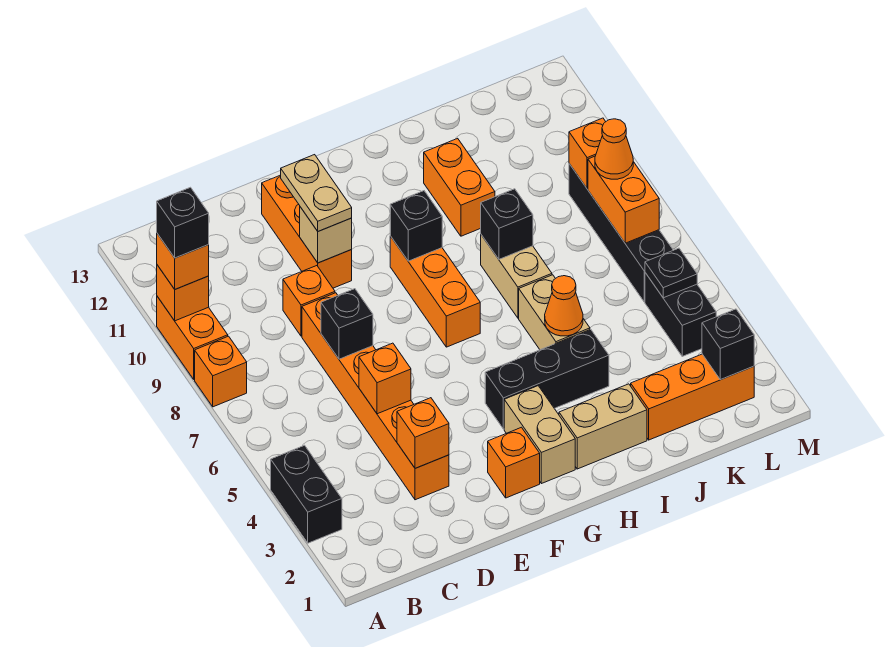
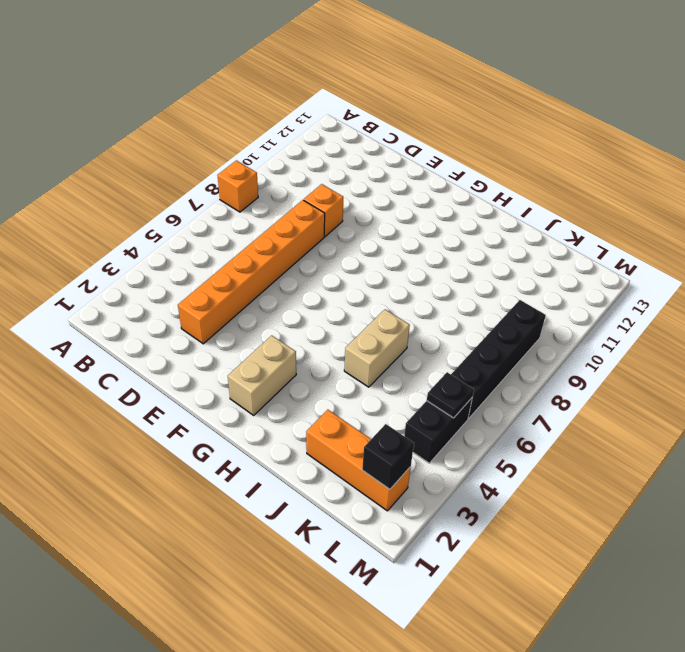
none -> black 1x2 brick [271,445,342,543]
none -> orange 1x2 brick [157,297,228,379]
none -> orange 1x3 brick [262,175,352,288]
none -> orange 1x1 brick [488,427,540,498]

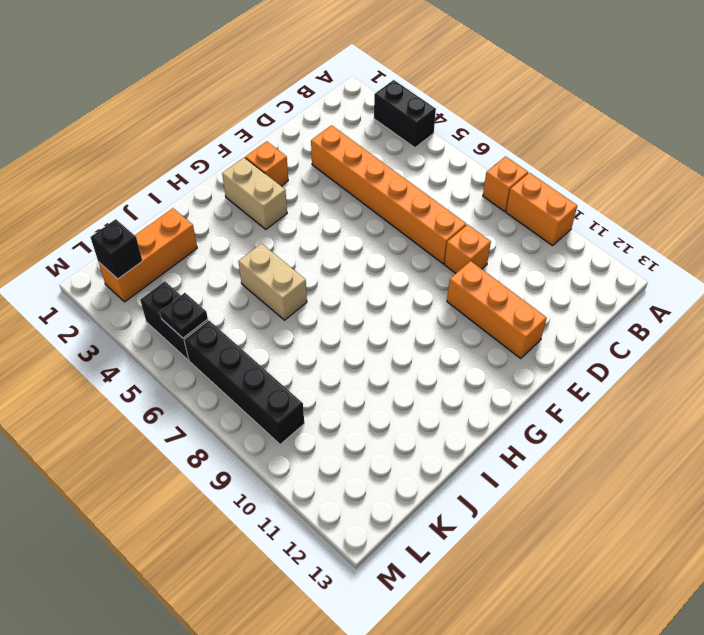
none -> black 1x3 brick [485,329,609,429]
none -> orange 1x3 brick [390,236,480,347]
none -> tan 1x2 brick [559,384,647,469]
none -> tan 1x2 brick [481,235,552,318]

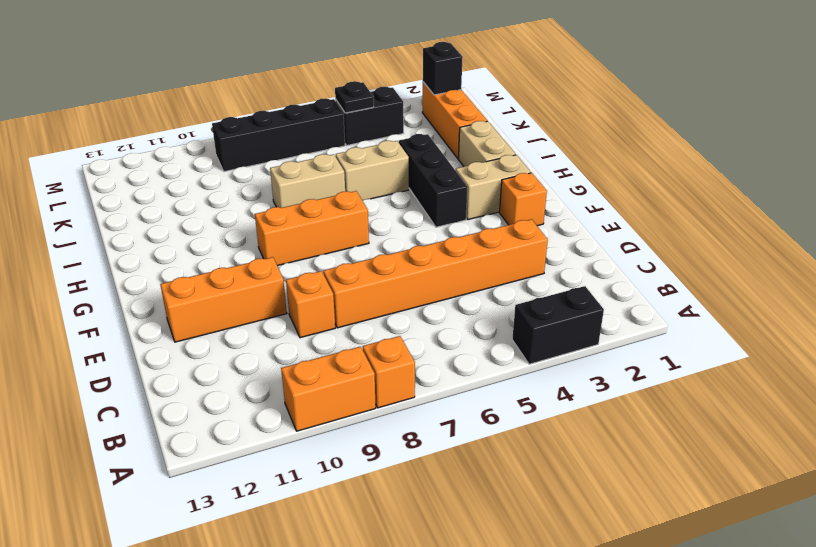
none -> orange 1x2 brick [424,138,495,236]
none -> orange 1x1 brick [157,265,209,321]
none -> orange 1x1 brick [397,398,449,468]
none -> orange 1x1 brick [359,343,411,414]

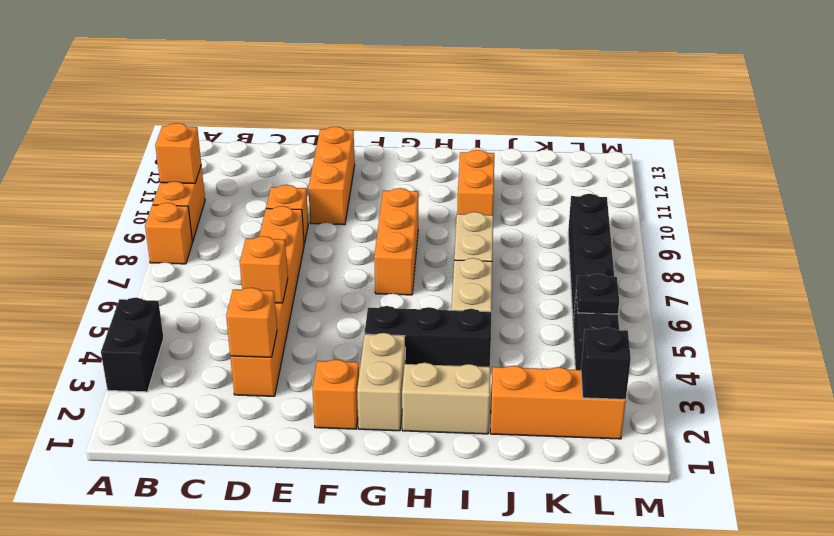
none -> black 1x1 brick [321,289,373,359]
none -> tan 1x1 brick [300,207,352,263]
none -> black 1x1 brick [390,191,442,261]
none -> orange 1x1 cone [545,276,583,336]

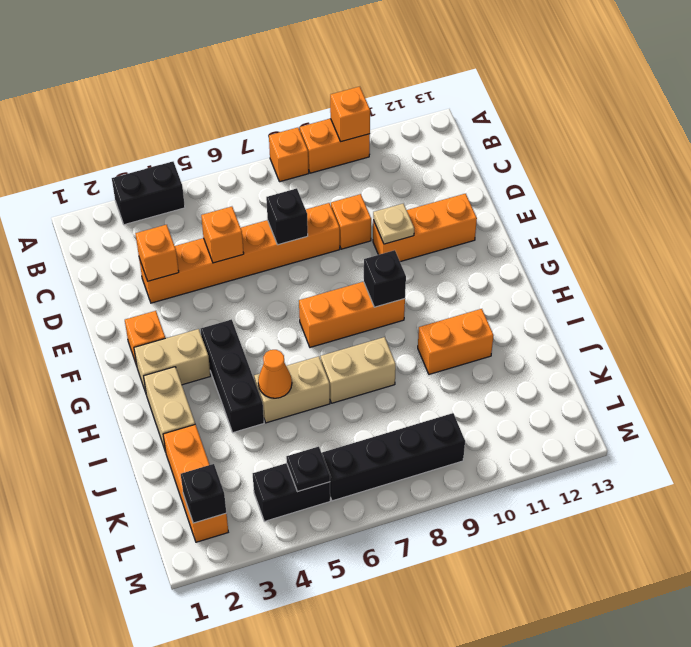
tan 1x1 plate [373,204,414,244] -> tan 1x1 brick [300,207,352,263]
none -> black 1x1 brick [481,189,533,259]
none -> orange 1x2 brick [588,156,659,243]
none -> orange 1x1 brick [569,118,606,189]
none -> orange 1x1 brick [157,234,209,289]

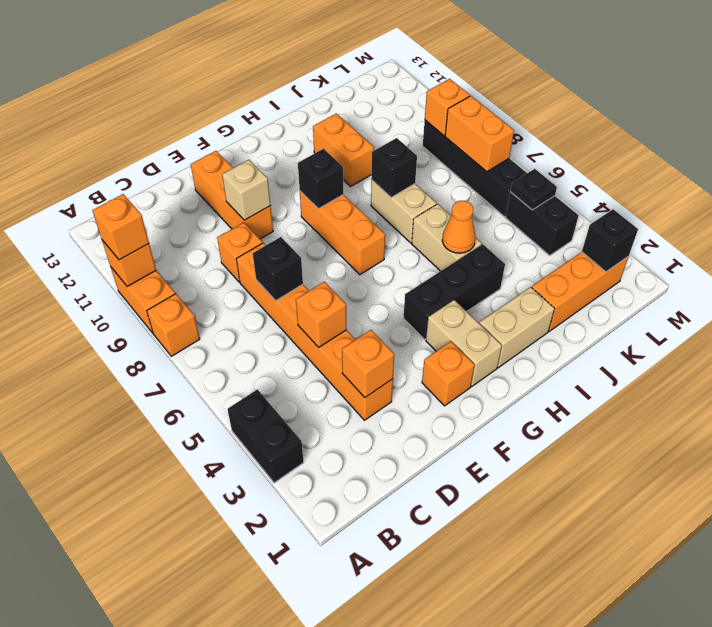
none -> tan 1x2 plate [281,155,352,231]
none -> orange 1x1 cone [595,119,633,179]
none -> black 1x1 brick [157,187,209,258]

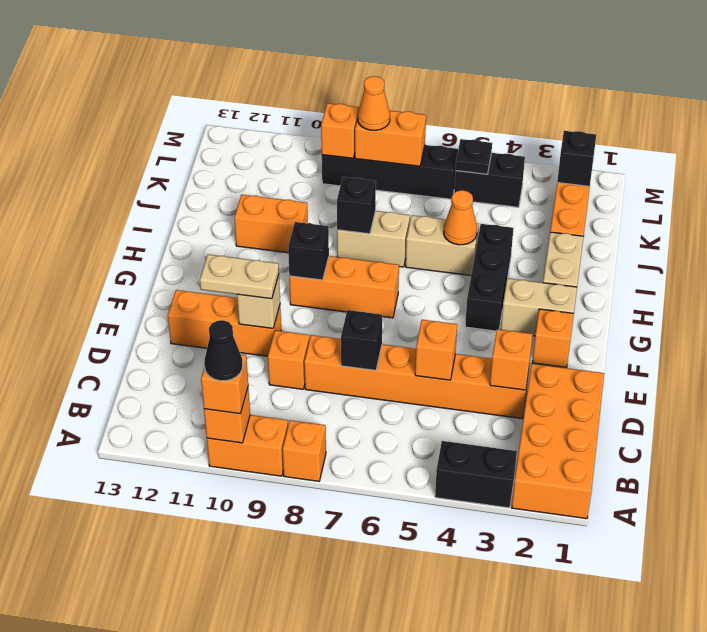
orange 2x4 brick [512,364,604,519] -> none
black 1x1 cone [204,320,243,381] -> black 1x1 brick [157,187,209,258]

